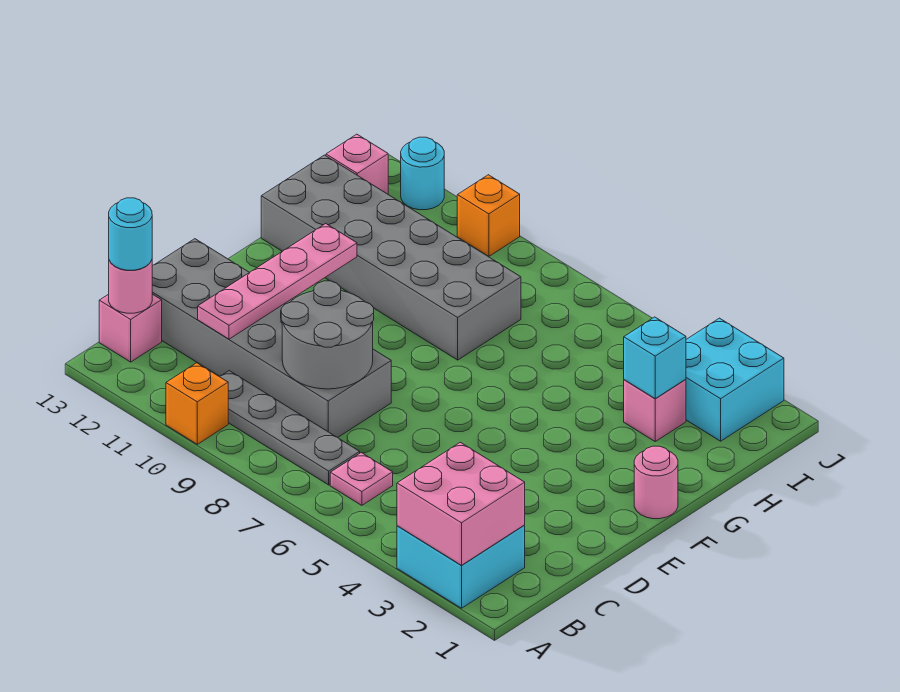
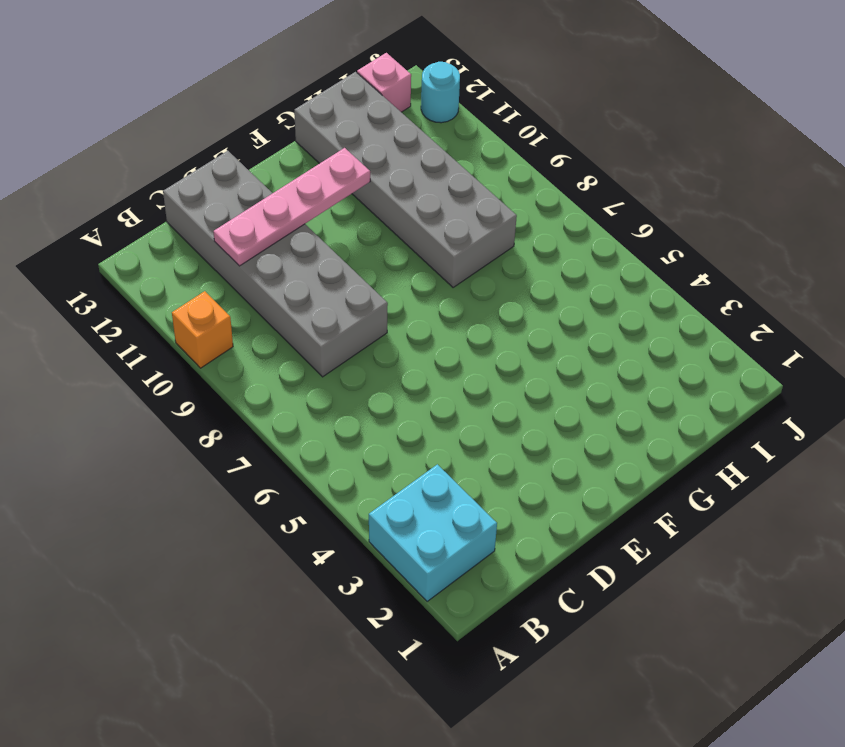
none -> pink 1x1 plate [330,453,393,505]
none -> grey 1x4 plate [219,371,360,485]
none -> pink 1x1 brick [99,294,162,362]

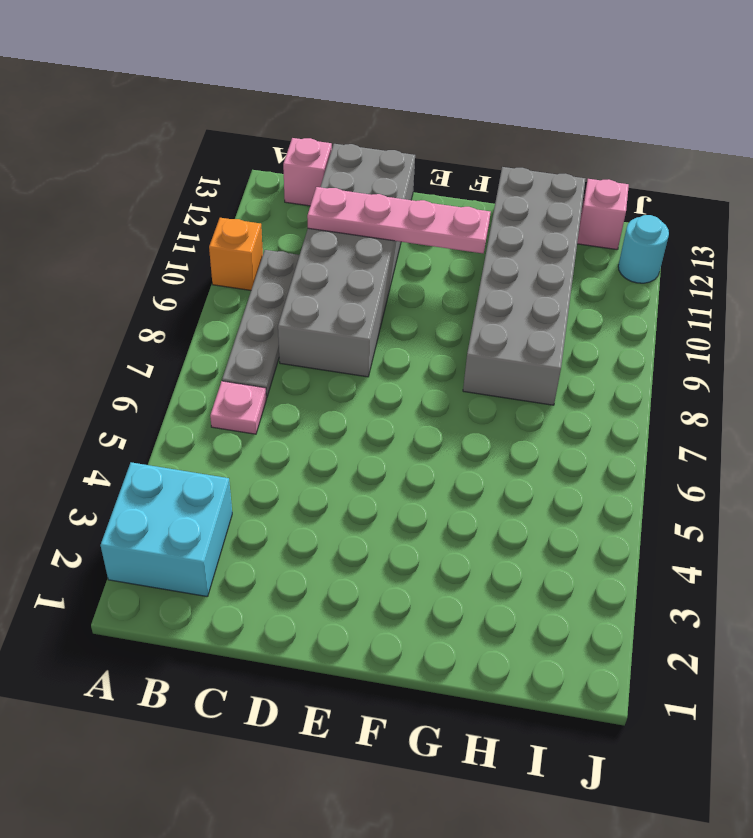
none -> pink 1x1 round brick [634,446,678,519]
none -> pink 1x1 brick [624,379,686,441]
none -> cyan 2x2 brick [686,318,784,441]

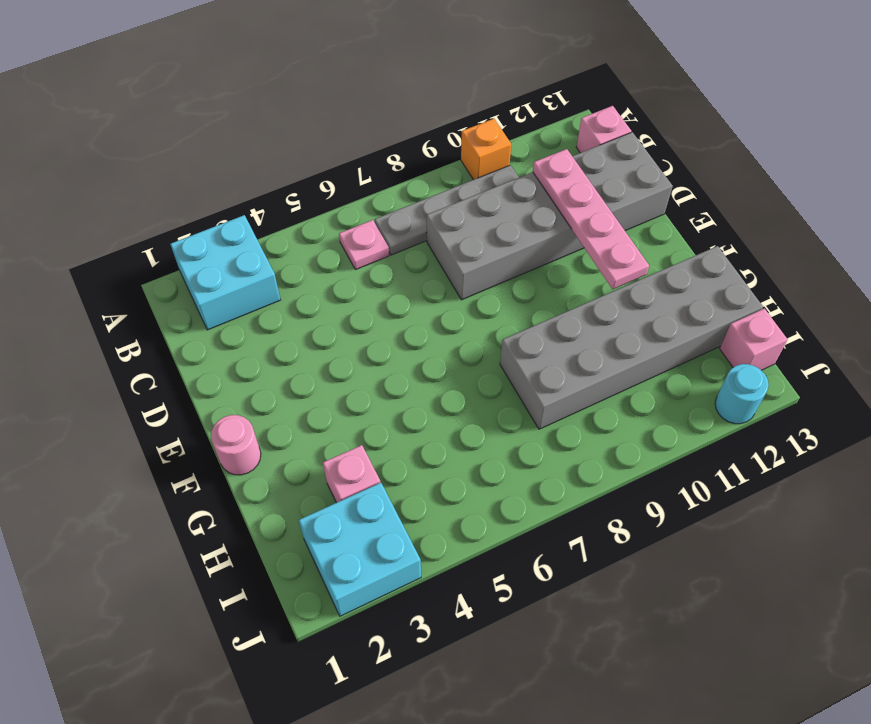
none -> orange 1x1 brick [457,175,520,257]
none -> pink 2x2 brick [397,442,525,566]
none -> pink 1x1 round brick [109,260,152,313]

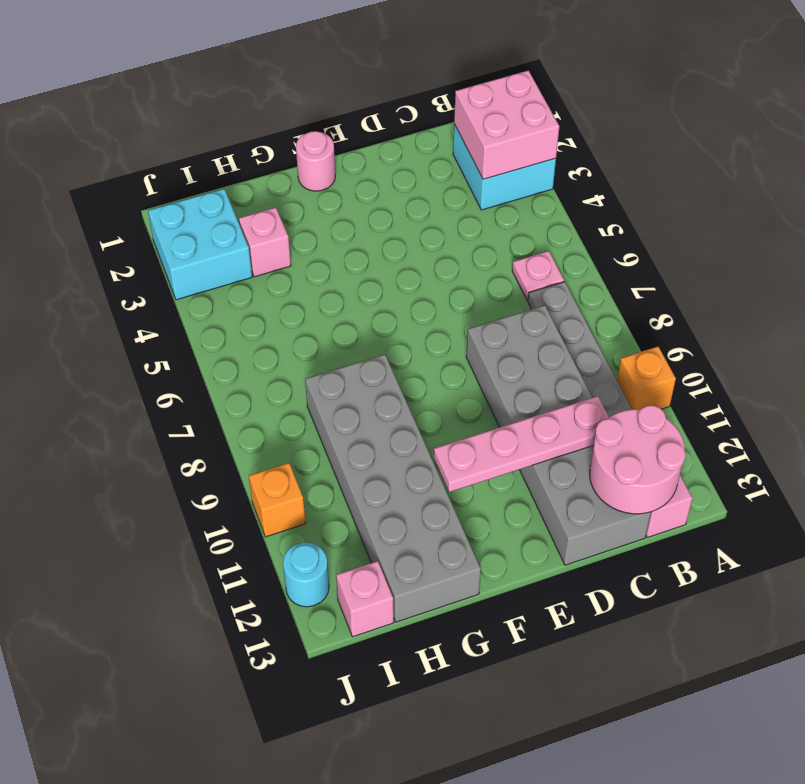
pink 2x2 round brick [590,405,686,514] -> pink 1x1 round brick [109,260,152,313]
none -> grey 2x2 round brick [281,281,374,389]
none -> cyan 1x1 brick [624,317,686,398]
none -> cyan 1x1 round brick [109,198,152,270]

